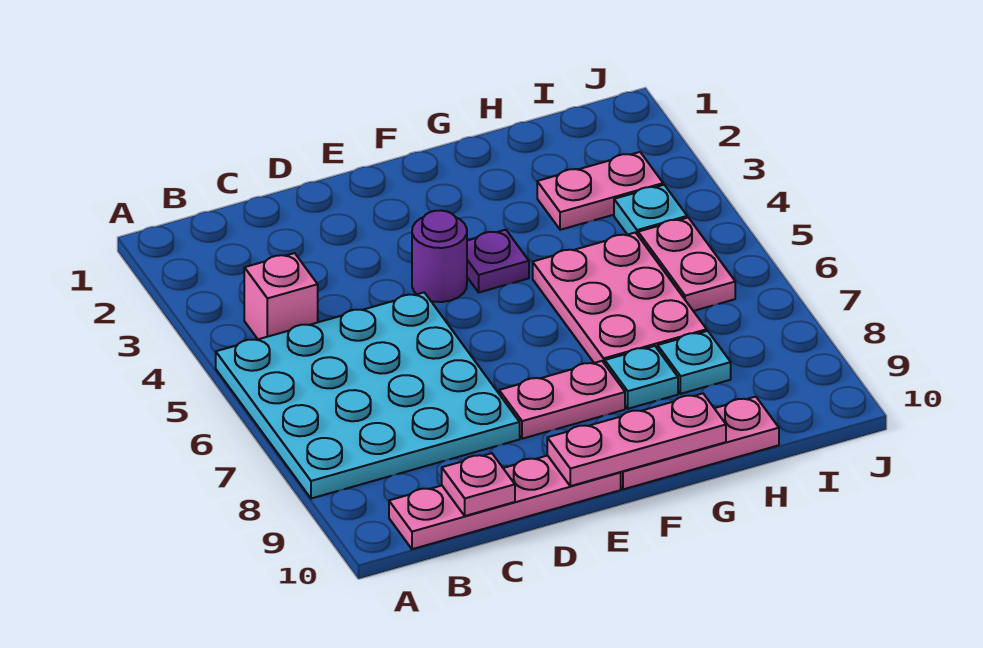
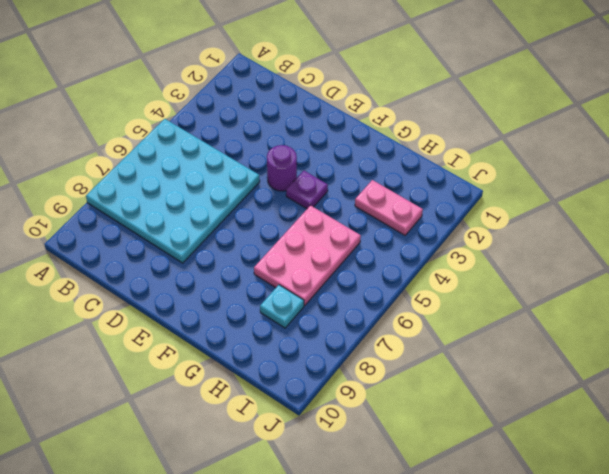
none -> pink 1x1 brick [244,253,318,339]
none -> pink 1x4 plate [389,456,621,549]
none -> pink 1x2 plate [499,361,625,439]

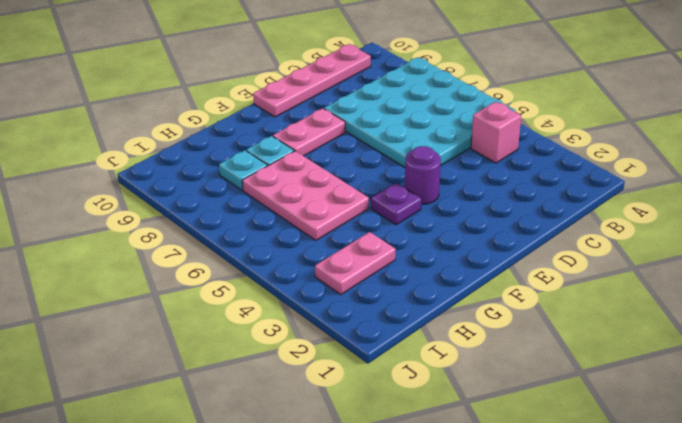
none -> pink 1x3 plate [620,397,779,489]
none -> cyan 1x1 plate [614,185,687,235]
none -> pink 1x2 plate [638,218,735,311]

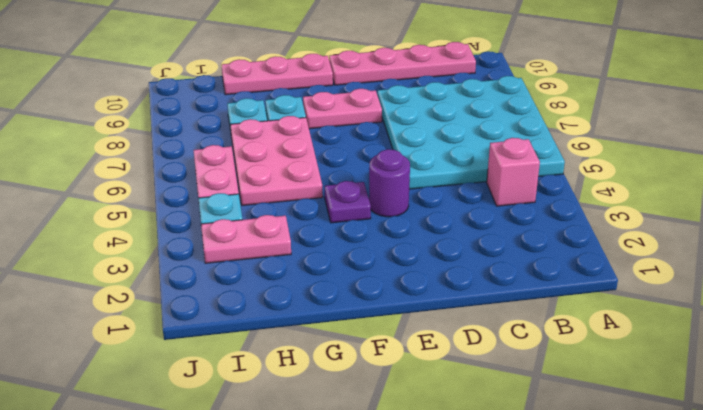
none -> pink 1x1 plate [442,453,515,516]
none -> pink 1x3 plate [547,393,726,486]

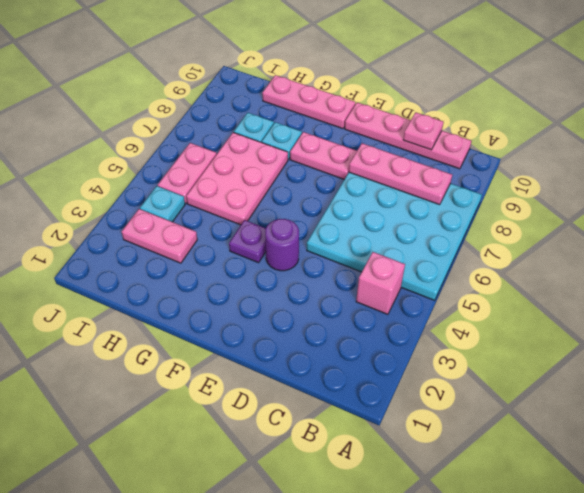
pink 1x3 plate [349,143,452,205] -> pink 1x3 plate moved to [547,393,726,486]

